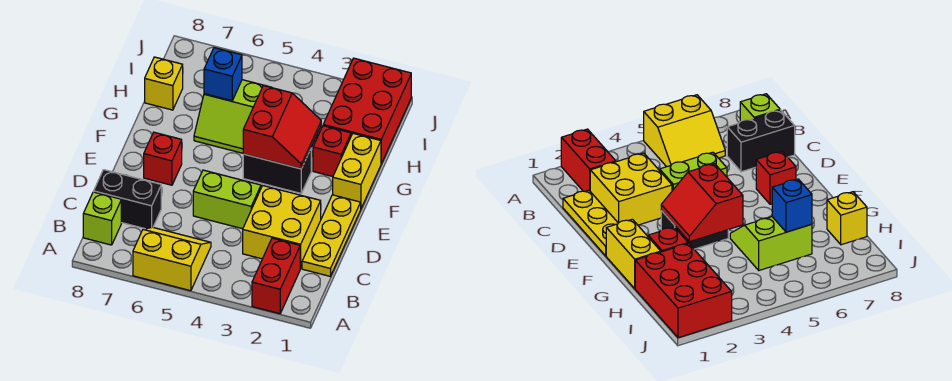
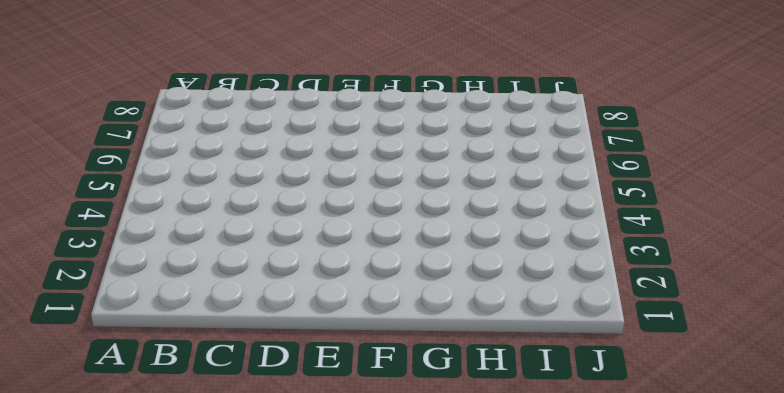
none -> red 1x2 brick [252,238,301,314]
none -> yellow 2x2 slope [133,227,211,291]
none -> lime 1x1 brick [83,192,121,245]

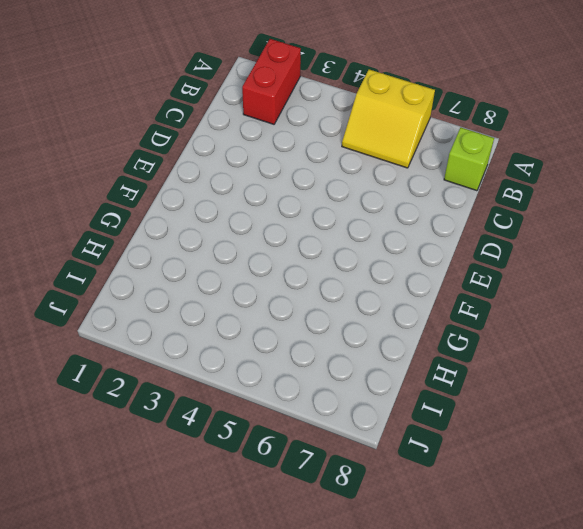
none -> yellow 1x3 plate [302,195,361,276]
none -> yellow 2x2 brick [243,186,321,268]
none -> black 1x2 brick [94,170,161,229]

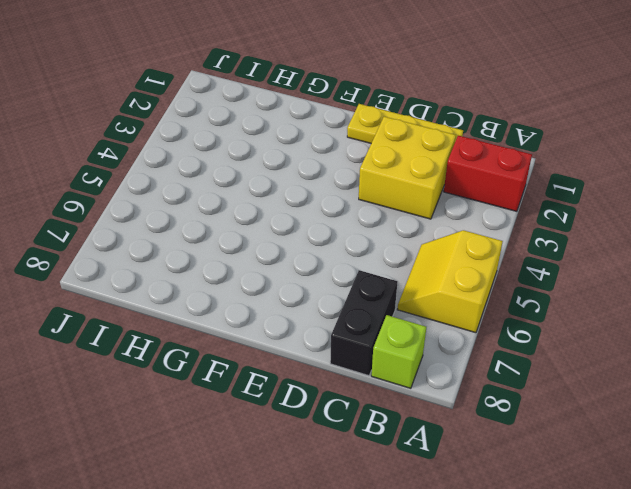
none -> lime 1x2 brick [193,170,261,229]
none -> red 1x1 brick [144,132,182,185]
none -> yellow 1x2 brick [333,134,381,208]

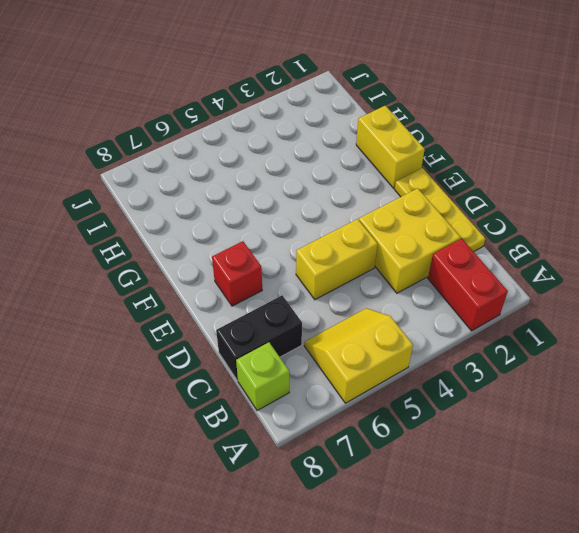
yellow 1x2 brick [296,219,378,300] -> lime 1x2 brick [193,170,261,229]
none -> black 1x2 brick [243,149,311,193]
none -> red 1x1 brick [313,126,351,177]
none -> lime 2x2 slope [194,80,272,153]

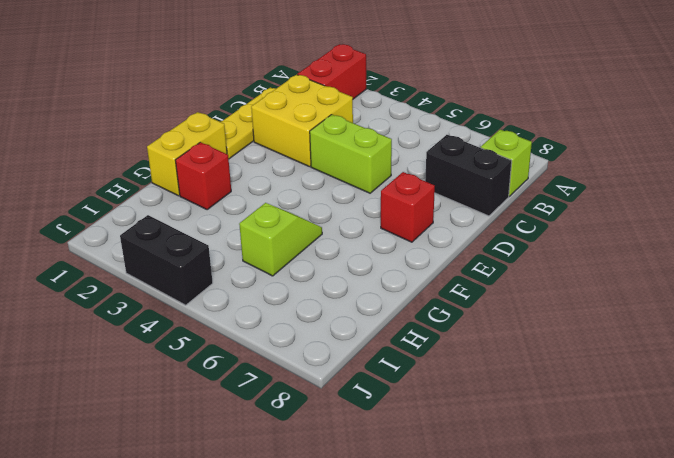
lime 1x2 slope [239,203,322,276] -> lime 2x2 slope [194,80,272,153]
black 1x2 brick [120,215,213,305] -> black 1x2 brick moved to [243,149,311,193]
none -> yellow 2x2 slope [133,227,211,291]
none -> red 2x3 brick [323,58,411,164]
none -> yellow 1x1 brick [145,57,183,110]

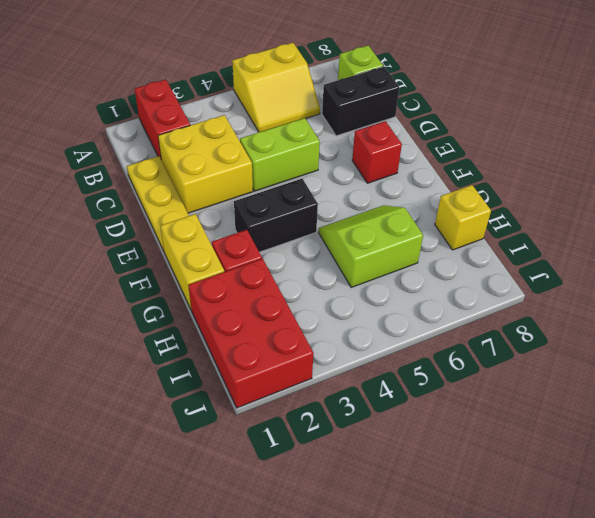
none -> red 2x2 slope [243,86,321,169]
none -> blue 1x1 brick [204,48,242,101]

